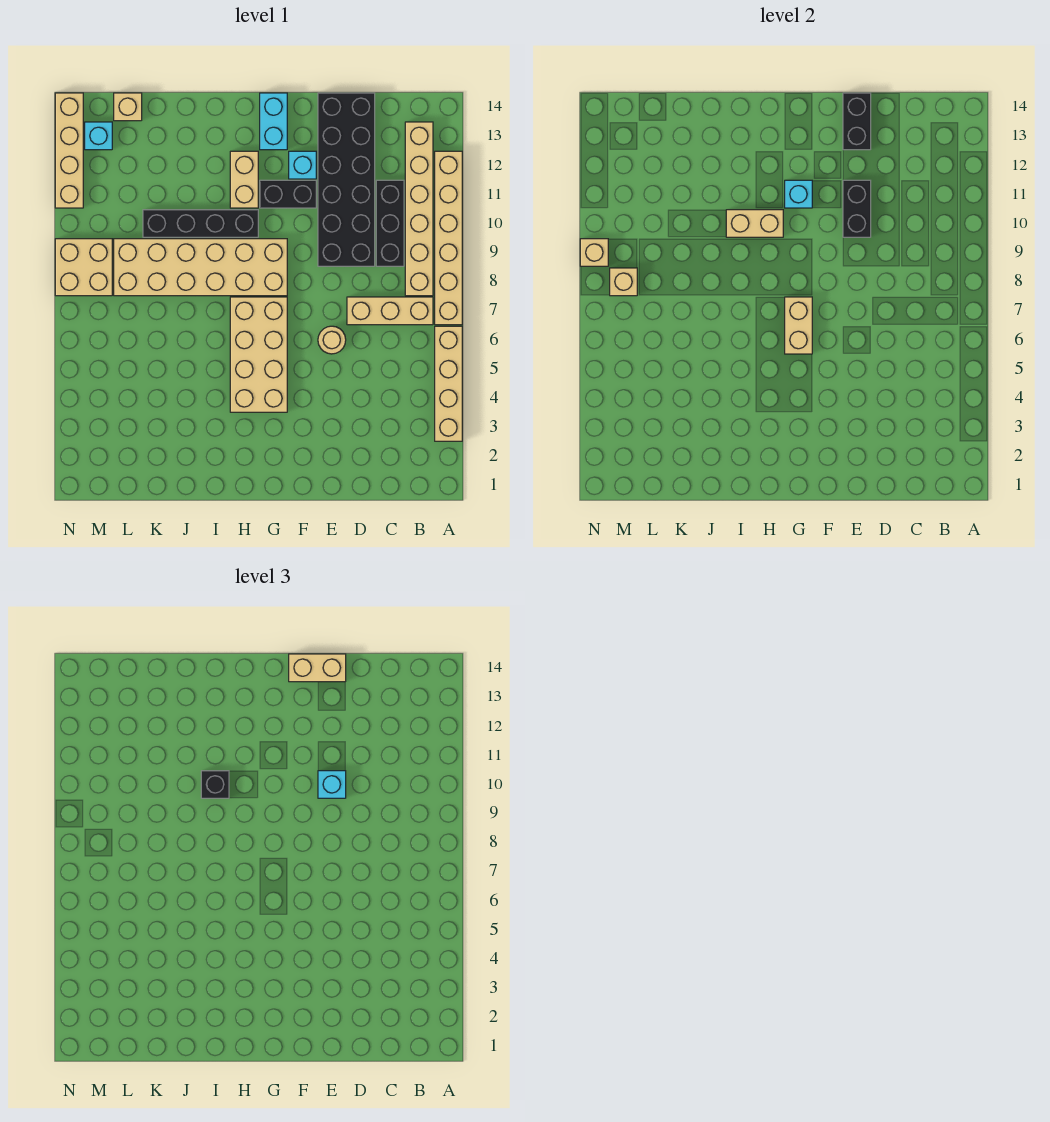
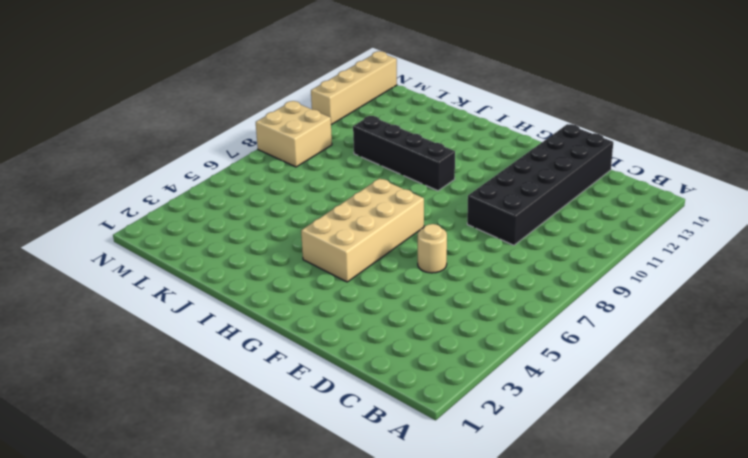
none -> tan 1x4 brick [435,326,462,441]
none -> tan 1x6 brick [435,151,462,325]
none -> tan 1x3 brick [347,297,433,325]

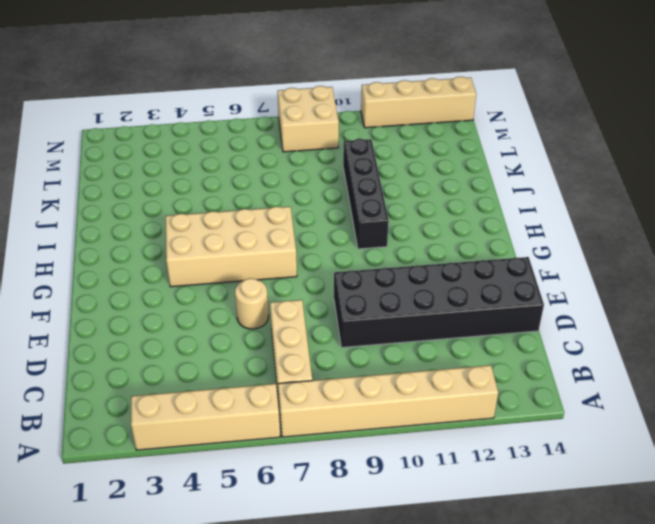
none -> tan 1x6 brick [405,122,433,296]
none -> black 1x3 brick [376,180,404,266]
none -> black 1x2 brick [260,180,316,208]

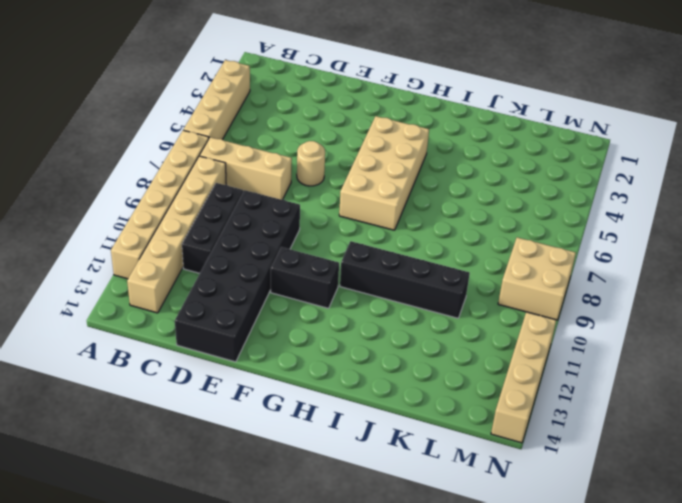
none -> cyan 1x1 brick [289,151,316,179]
none -> tan 2x6 brick [114,239,287,296]
none -> cyan 1x2 brick [260,93,287,150]

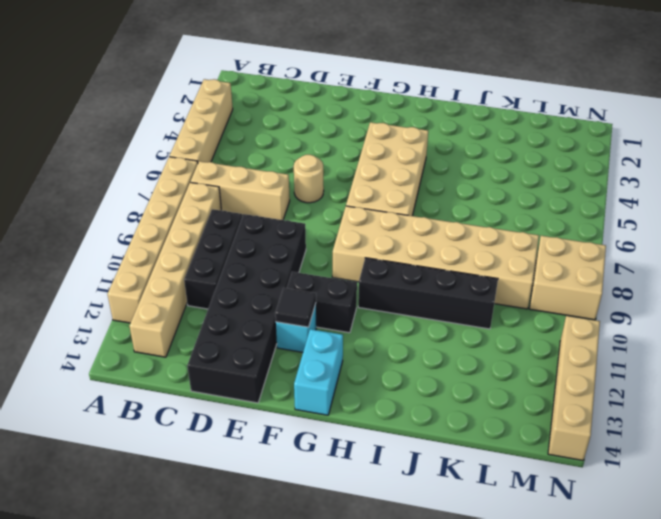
black 1x1 tile [275,288,316,327] -> none
none -> tan 1x2 brick [230,151,258,208]
none -> tan 1x1 brick [114,93,142,121]
none -> cyan 1x1 brick [85,122,112,150]

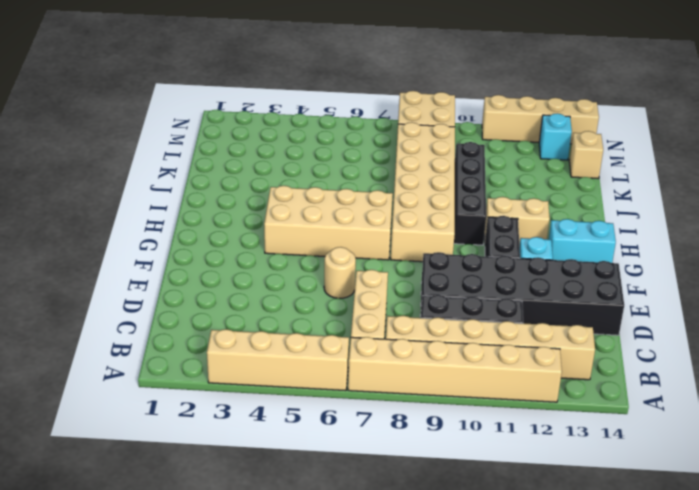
none -> black 1x2 brick [843,180,871,237]
none -> black 1x2 brick [843,93,871,150]
none -> tan 1x2 brick [785,297,812,354]

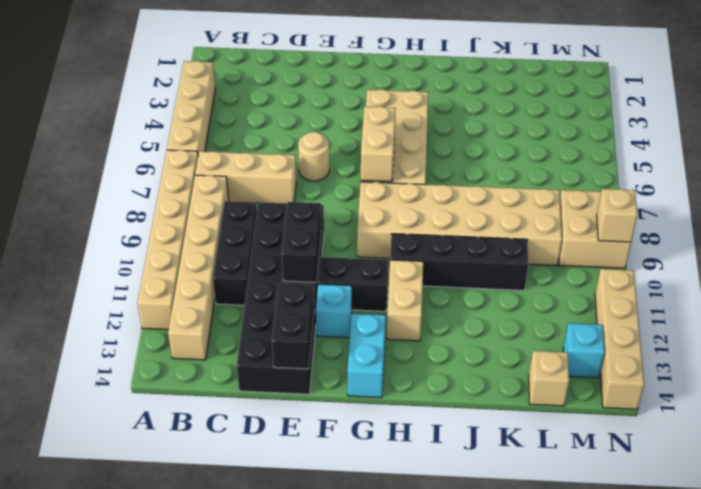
none -> cyan 1x1 brick [785,180,812,208]
none -> tan 1x2 brick [726,210,783,237]
none -> tan 1x1 brick [610,268,637,296]

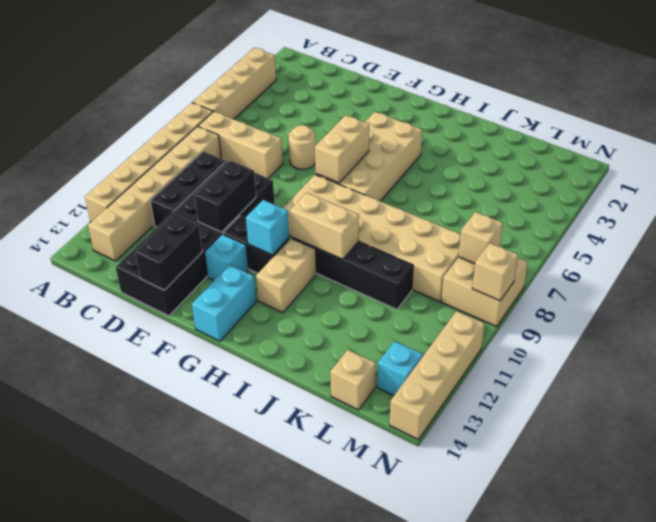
none -> cyan 1x1 brick [318,771,346,798]
none -> tan 1x2 brick [289,654,346,682]
none -> black 1x1 brick [201,771,229,798]

